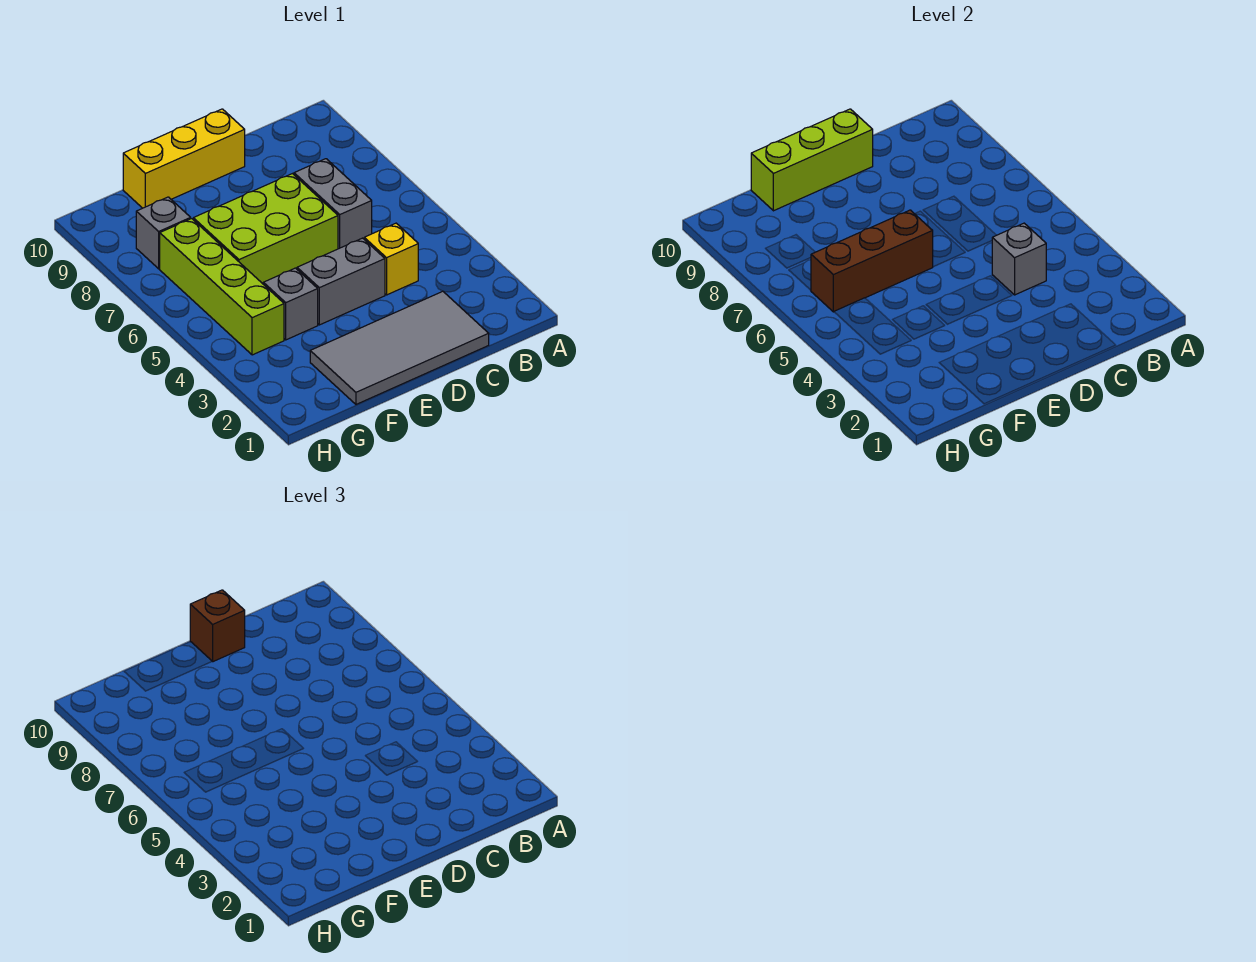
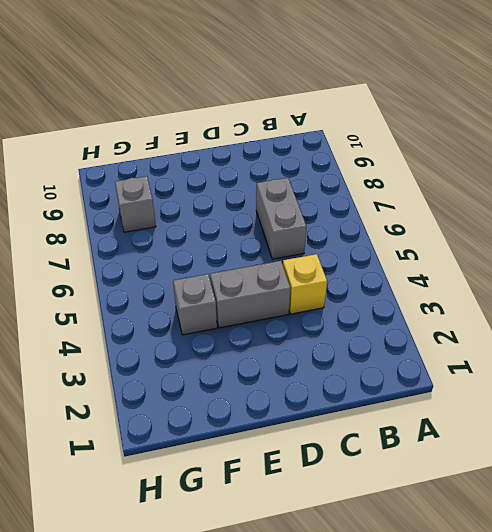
none -> grey 2x4 tile [310,291,489,404]
none -> lime 2x3 brick [193,174,338,284]
none -> yellow 1x3 brick [123,109,245,208]

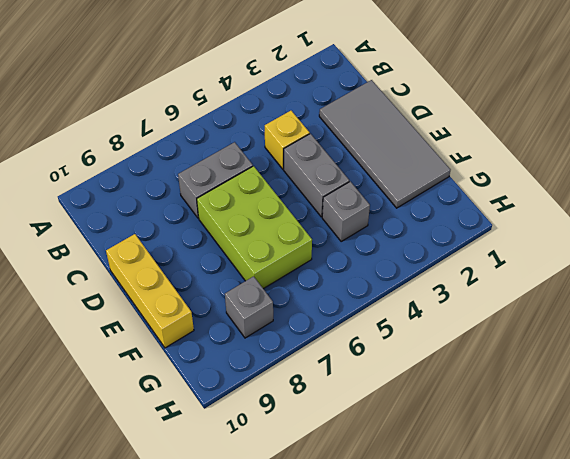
none -> lime 1x4 brick [160,219,284,355]
none -> grey 1x1 brick [992,223,1046,295]
none -> lime 1x3 brick [751,109,873,211]

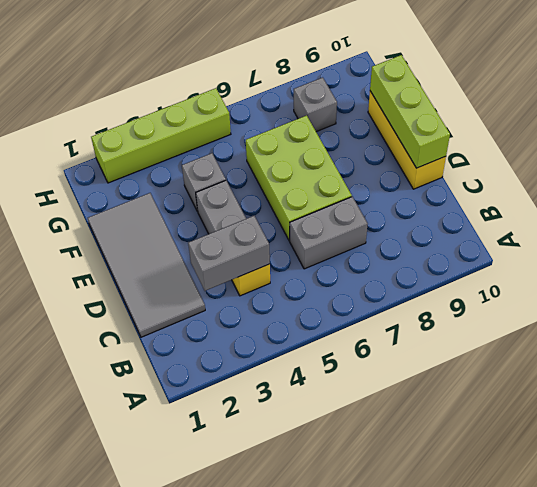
grey 1x2 brick [188,216,270,291] -> grey 1x1 brick [992,223,1046,295]
lime 1x4 brick [91,88,231,183] -> lime 1x4 brick moved to [160,219,284,355]
none -> brown 1x3 brick [811,210,933,312]
none -> brown 1x1 brick [190,590,245,662]

